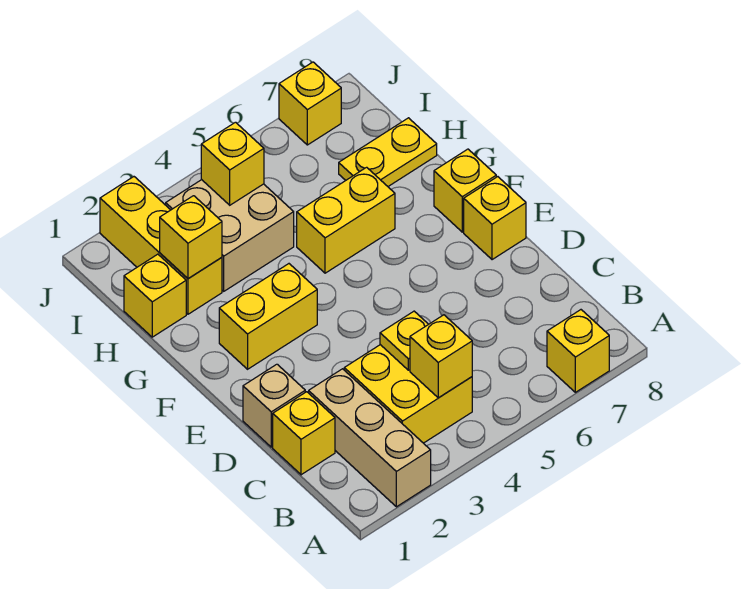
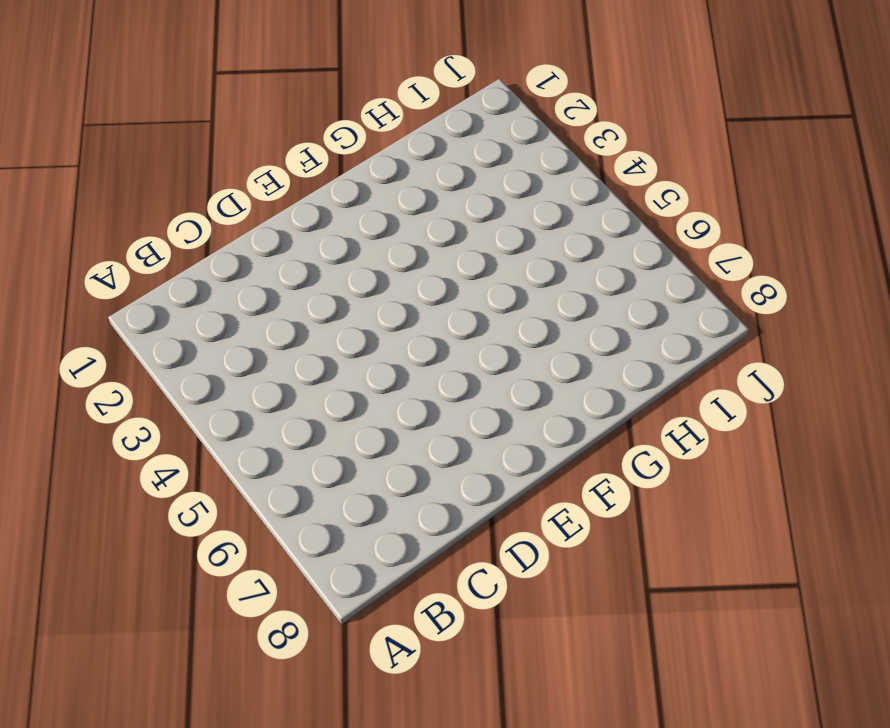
none -> tan 1x3 brick [309,369,431,507]
none -> yellow 1x1 brick [547,310,609,392]
none -> yellow 2x2 brick [344,345,472,443]

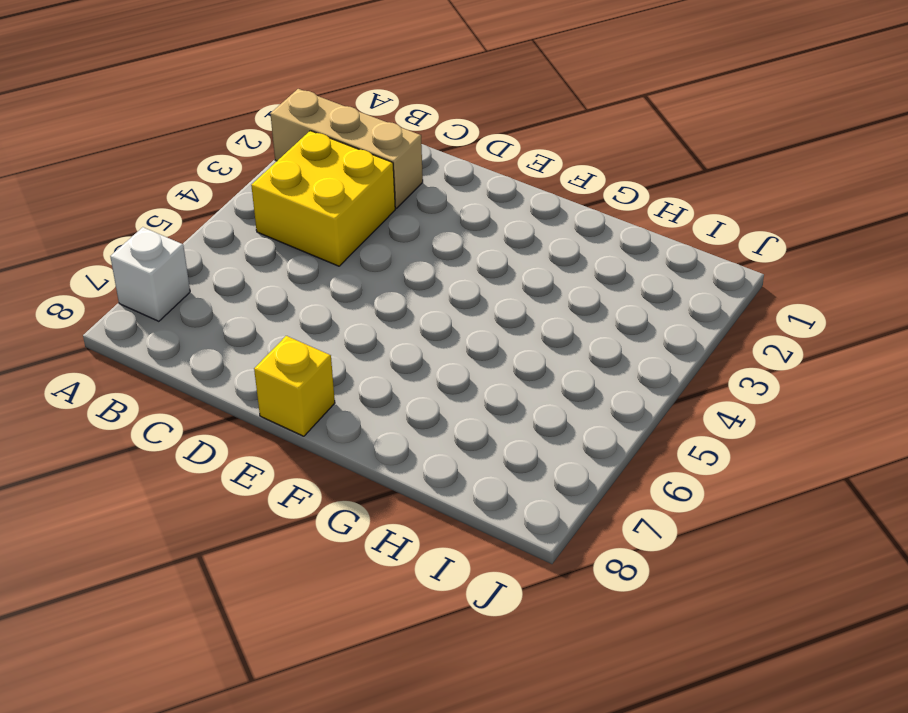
white 1x1 brick [110,227,190,321] -> yellow 1x1 brick [547,310,609,392]
none -> yellow 1x1 brick [273,392,335,475]
none -> tan 1x1 brick [243,364,305,447]
none -> yellow 1x2 brick [219,264,317,369]

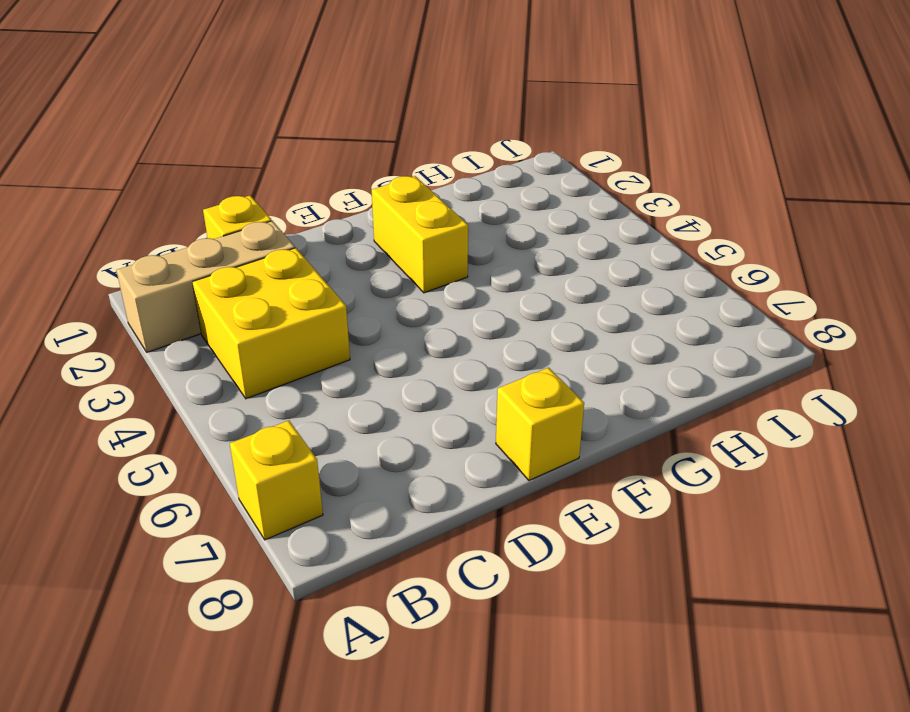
none -> tan 1x1 brick [243,364,305,447]
none -> yellow 1x1 brick [434,149,496,232]
none -> yellow 1x2 brick [297,167,395,273]

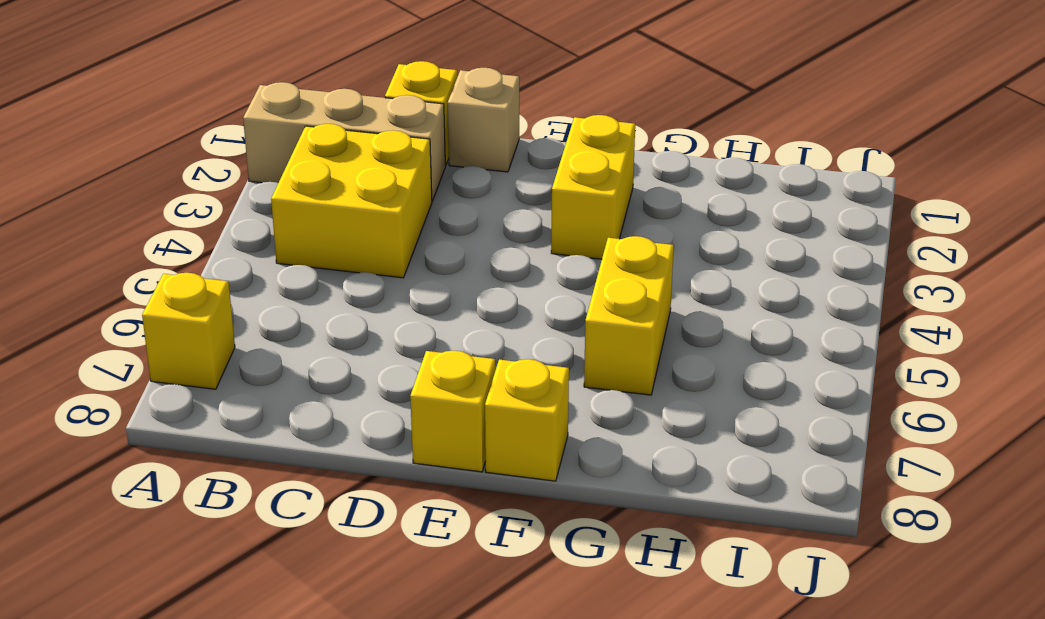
none -> yellow 1x1 brick [124,254,186,337]
none -> yellow 1x3 brick [100,177,222,314]
none -> tan 2x2 brick [166,180,294,291]

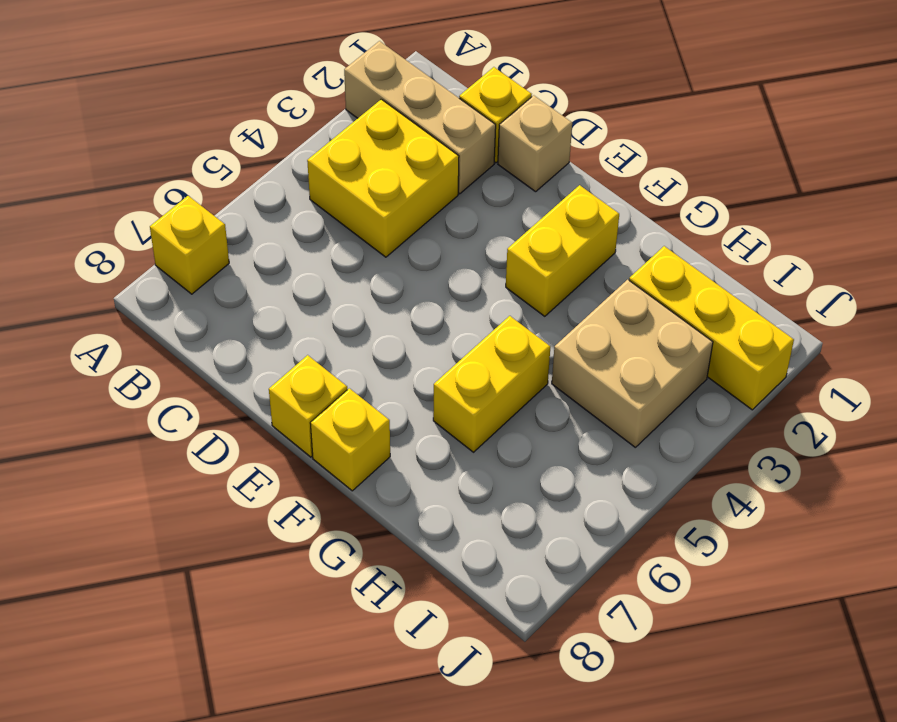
none -> yellow 1x1 brick [124,254,186,337]
none -> yellow 1x2 plate [339,118,437,186]
none -> yellow 1x1 brick [279,62,341,145]

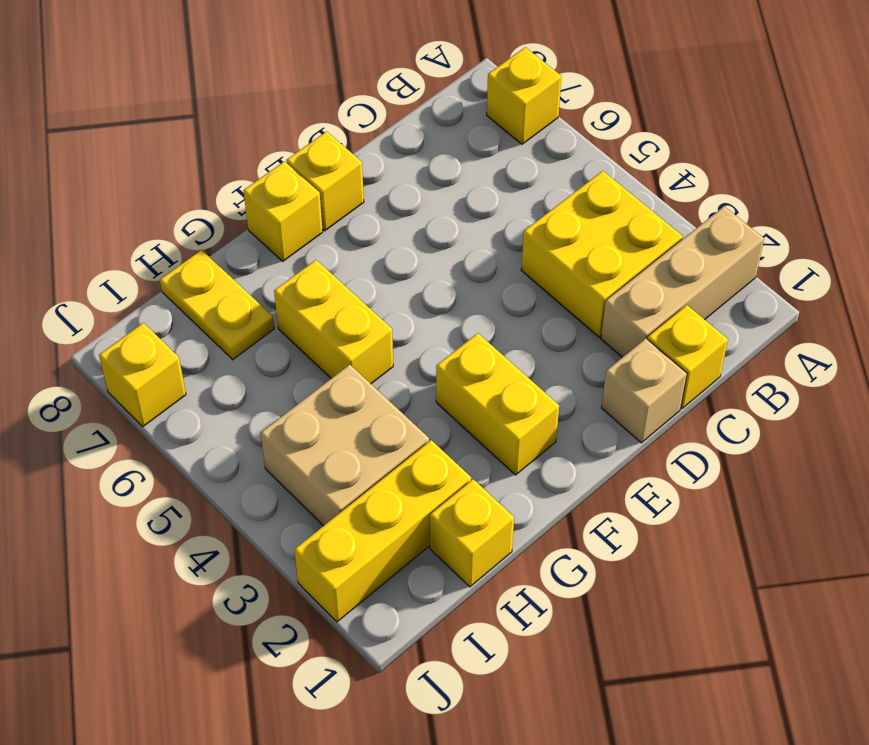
none -> yellow 1x1 brick [410,315,472,398]
none -> yellow 1x1 plate [380,311,428,370]
none -> yellow 1x1 brick [160,196,222,279]

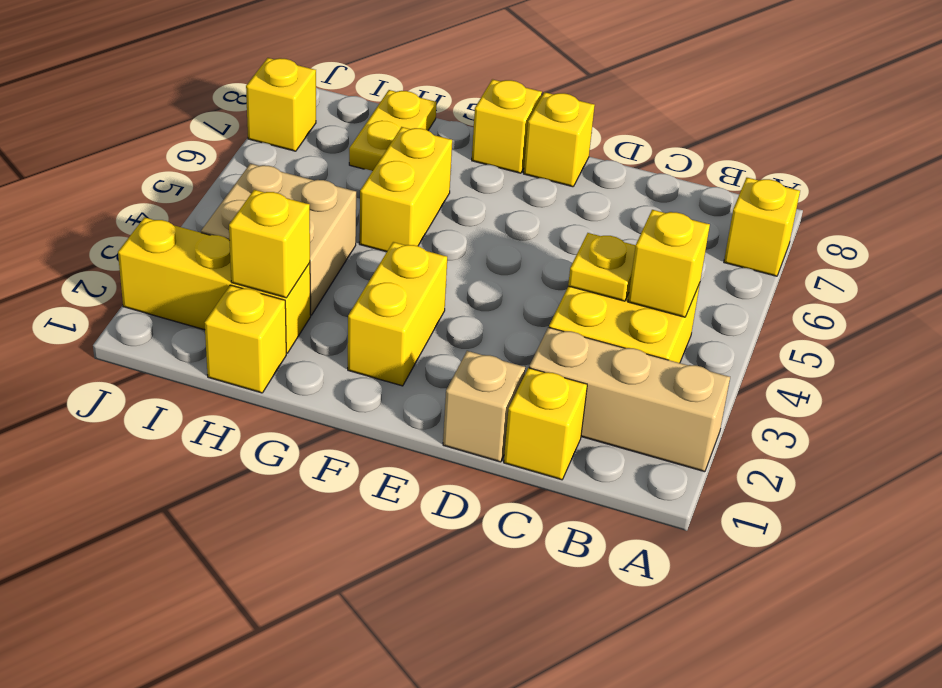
none -> yellow 1x1 brick [201,122,264,205]

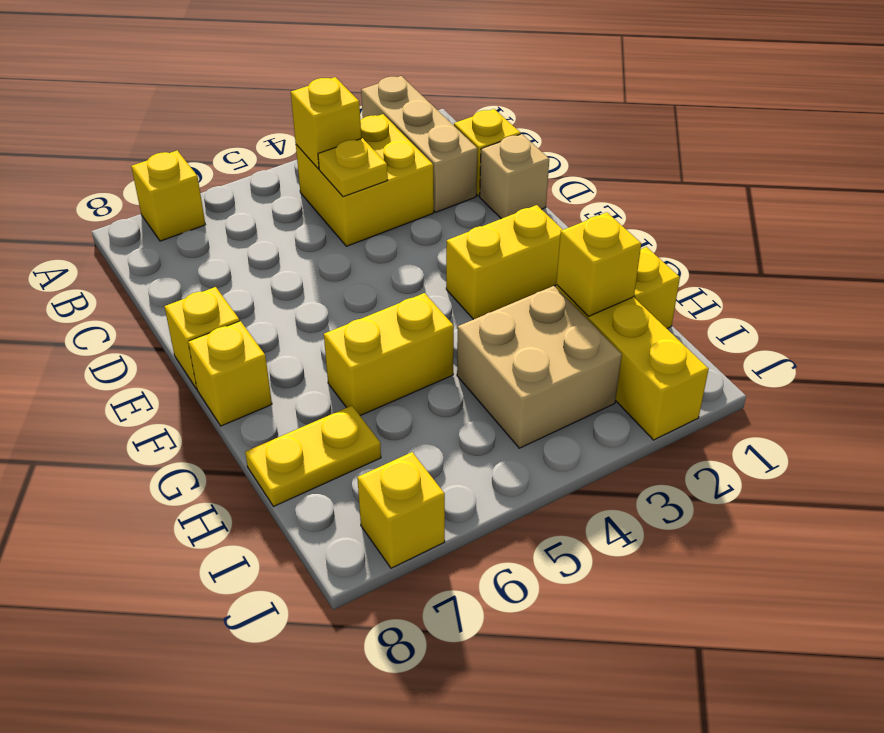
none -> yellow 1x1 brick [201,122,264,205]

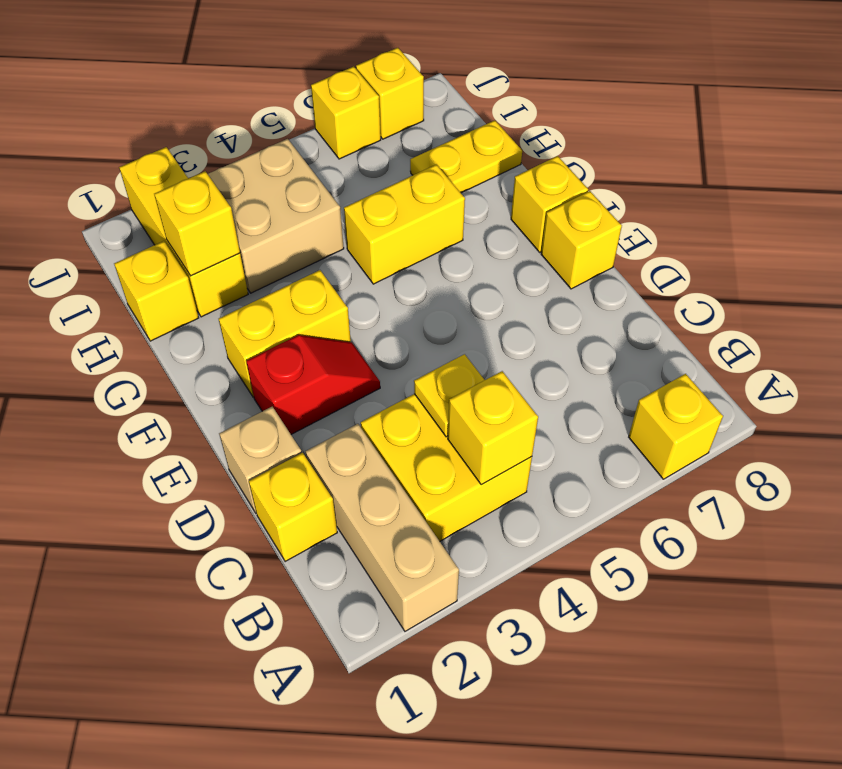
red 1x2 slope [246,335,380,434] -> none
yellow 1x1 brick [311,67,381,159] -> yellow 1x1 brick moved to [201,122,264,205]

